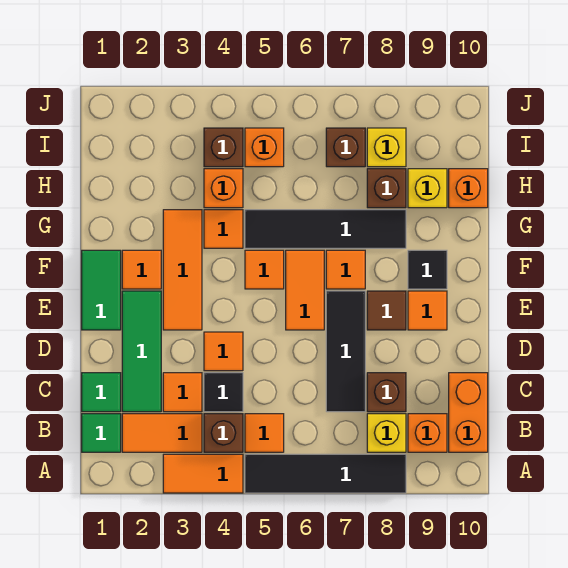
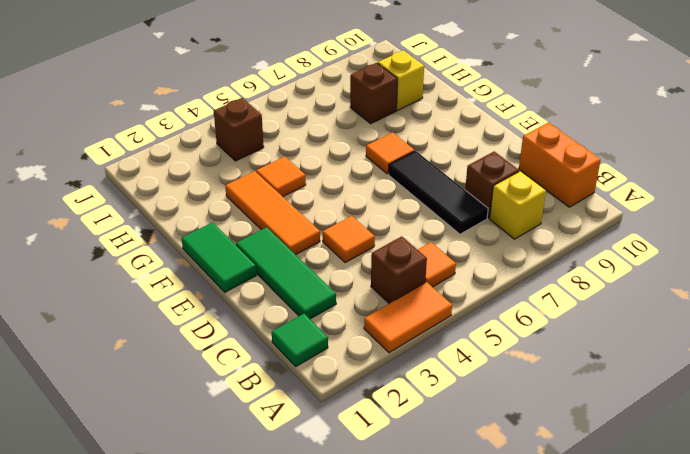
none -> black 1x4 tile [245,454,406,493]
none -> orange 1x2 tile [122,414,202,452]
none -> orange 1x1 brick [408,414,447,452]
none -> green 1x1 tile [82,373,121,412]

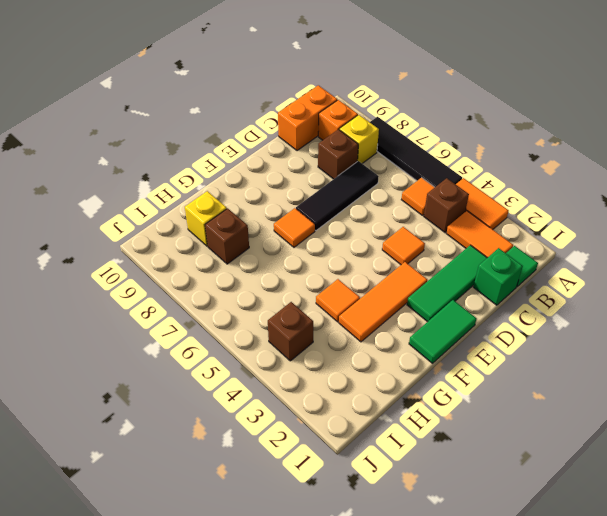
green 1x1 brick [473,248,523,305] -> green 1x1 tile [82,373,121,412]
none -> orange 1x1 tile [163,373,202,412]
none -> black 1x1 tile [204,373,243,412]
none -> orange 1x2 tile [286,250,324,330]
none -> brown 1x1 tile [367,291,406,330]

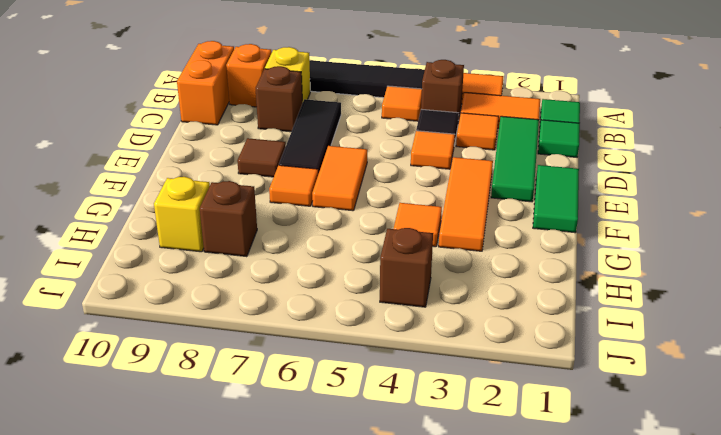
none -> orange 1x1 tile [408,291,447,330]
none -> orange 1x1 tile [122,250,161,289]
none -> orange 1x1 tile [245,250,284,289]
none -> black 1x1 tile [408,250,447,289]

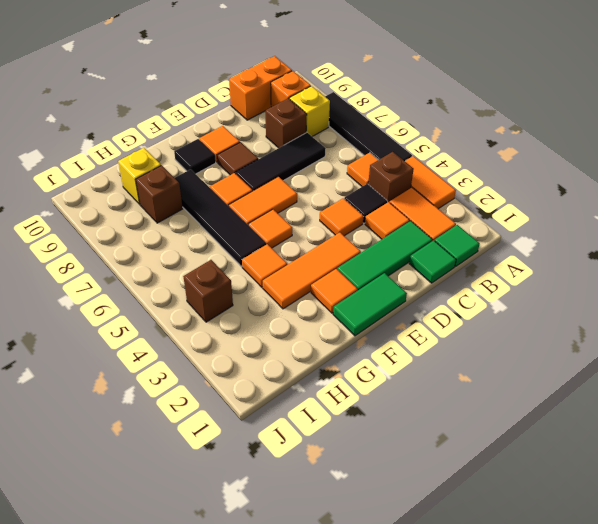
none -> orange 1x1 brick [204,169,243,208]
none -> orange 1x1 brick [449,169,488,208]
none -> orange 1x1 brick [245,128,284,167]
none -> brown 1x1 brick [326,128,365,167]

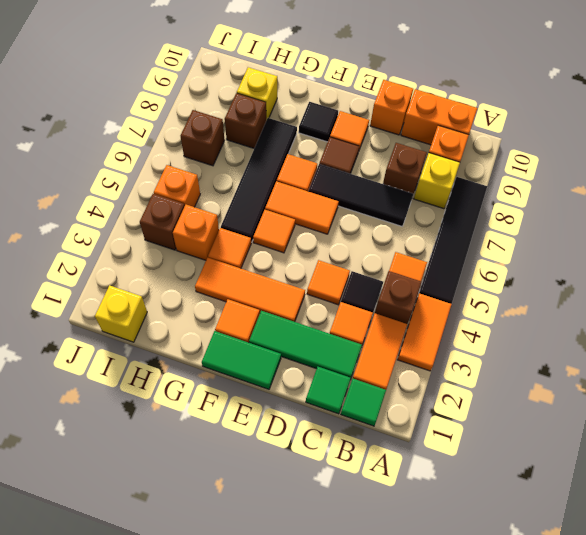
orange 1x1 brick [370,80,413,135] -> orange 1x1 brick moved to [449,169,488,208]
yellow 1x1 brick [95,285,147,342] -> yellow 1x1 brick moved to [367,128,406,167]

